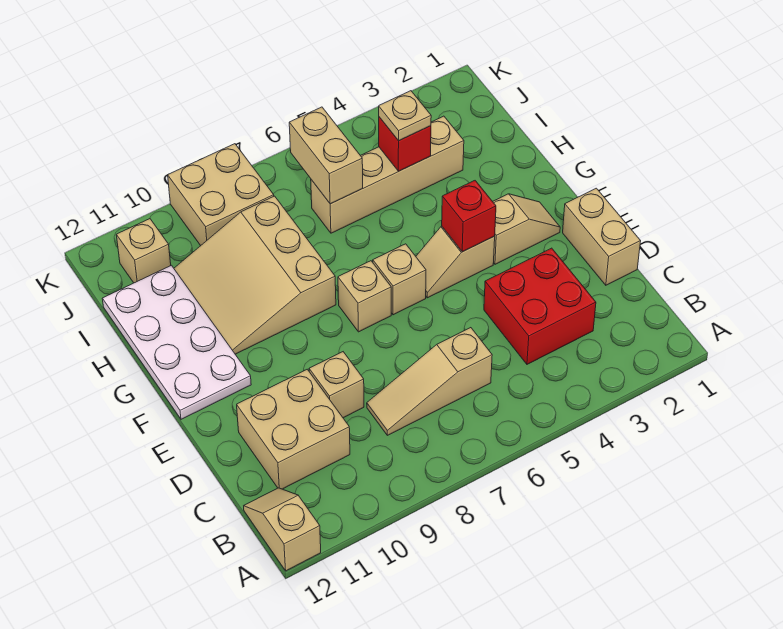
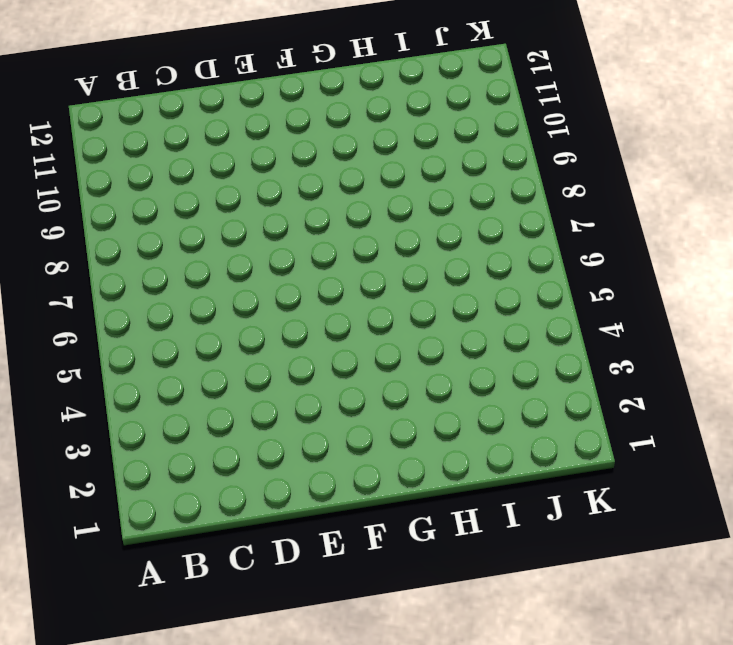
none -> tan 1x2 slope [244,488,321,571]
none -> red 2x2 brick [484,248,596,364]
none -> tan 1x3 slope [367,328,492,435]

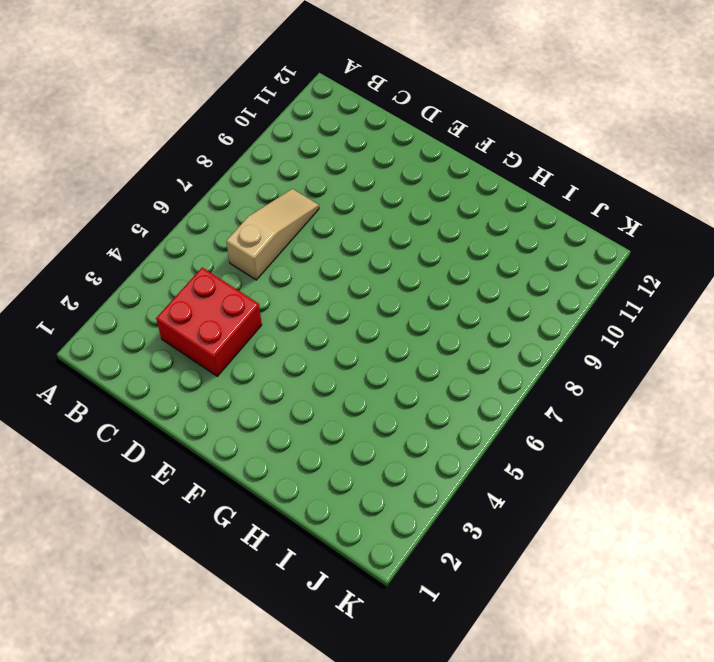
none -> tan 1x2 slope [244,488,321,571]
none -> tan 2x2 brick [237,369,350,489]
none -> tan 1x2 brick [563,188,641,285]

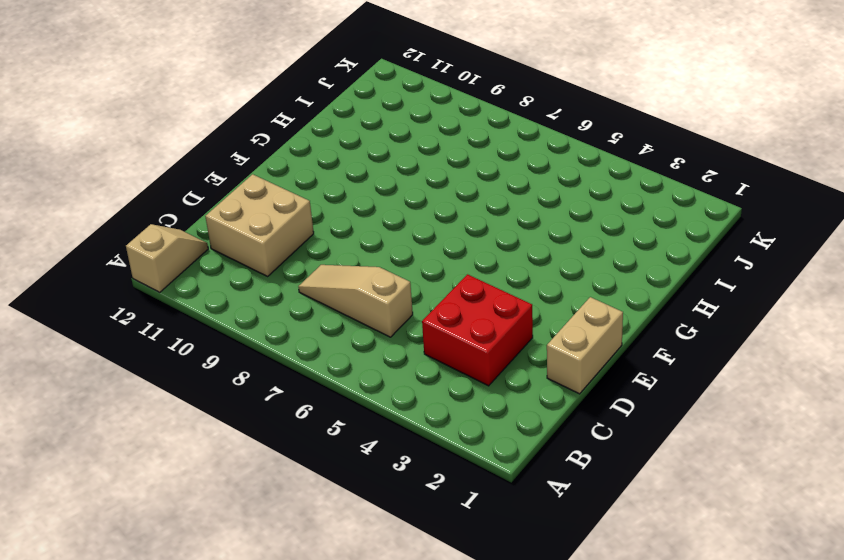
none -> tan 1x1 brick [309,352,364,418]
none -> tan 1x2 slope [493,194,560,264]
none -> tan 1x2 slope [416,226,495,298]

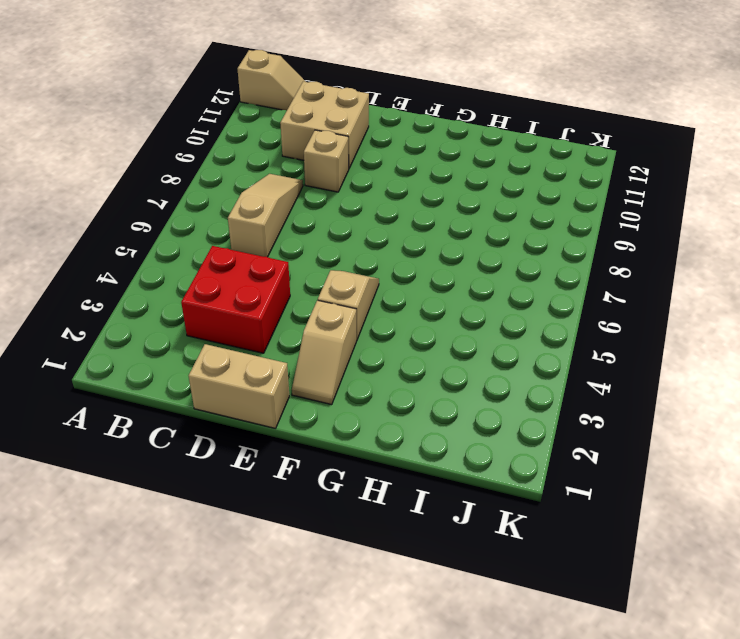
none -> tan 1x1 brick [373,244,426,315]
none -> tan 1x1 brick [338,261,391,332]
none -> white 2x4 plate [102,265,251,419]

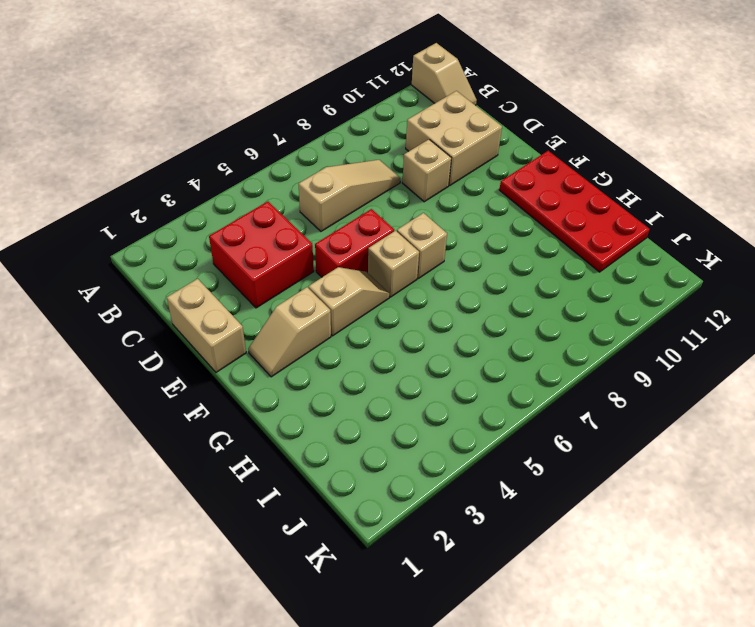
red 1x2 brick [315,209,394,277] -> none
red 2x4 plate [499,151,650,272] -> white 2x4 plate [102,265,251,419]
none -> tan 3x3 slope [174,196,336,354]
none -> tan 1x4 brick [311,116,464,233]
none -> tan 2x2 brick [168,144,274,246]

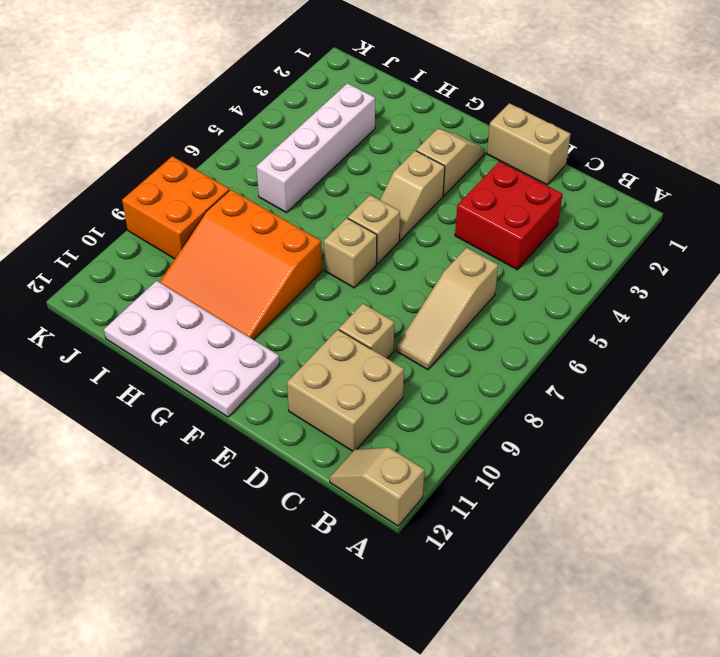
orange 3x3 slope [160,189,322,340] -> tan 3x3 slope [174,196,336,354]
white 1x4 brick [256,83,375,213] -> tan 1x4 brick [311,116,464,233]
orange 2x2 brick [122,156,229,259] -> tan 2x2 brick [168,144,274,246]
none -> tan 1x1 brick [116,219,171,283]
none -> red 1x1 brick [442,181,496,252]
none -> red 1x1 brick [379,117,431,171]

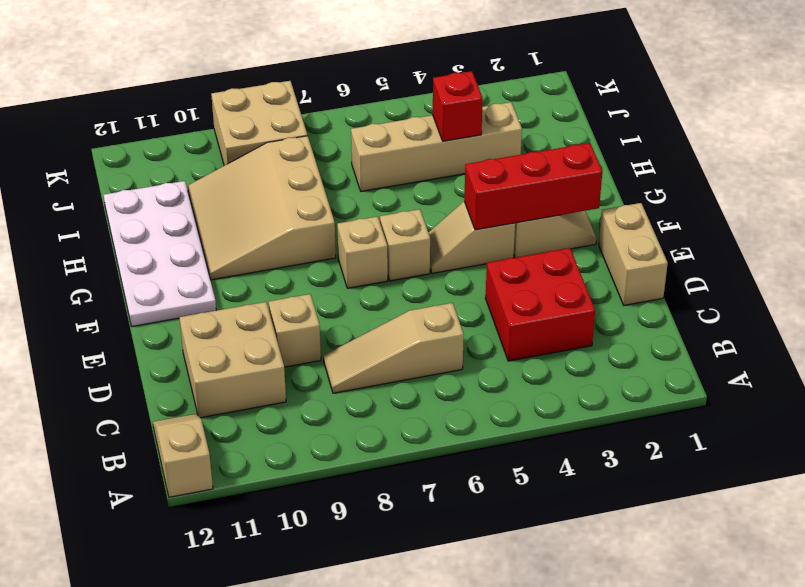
red 1x3 brick [464,143,602,230] -> red 1x1 brick [442,181,496,252]
none -> tan 1x1 brick [116,219,171,283]
none -> tan 1x2 brick [289,107,363,204]
none -> tan 1x1 plate [379,91,431,141]

